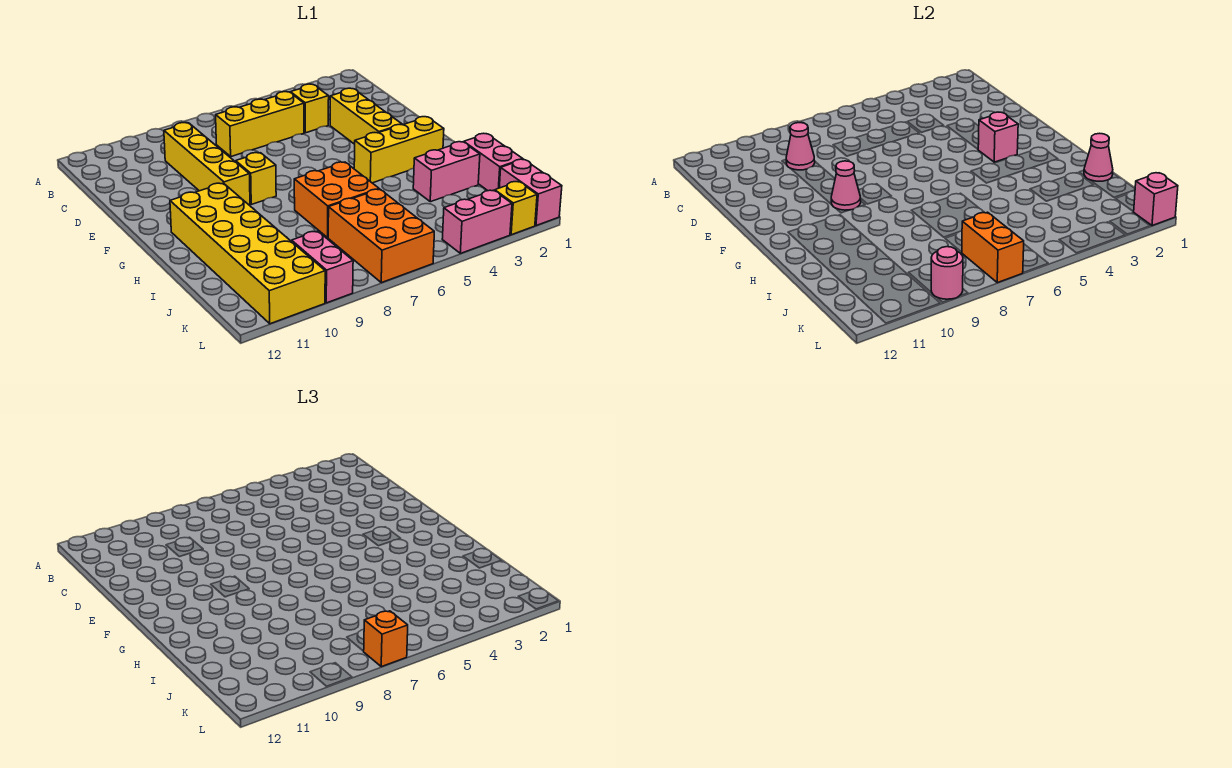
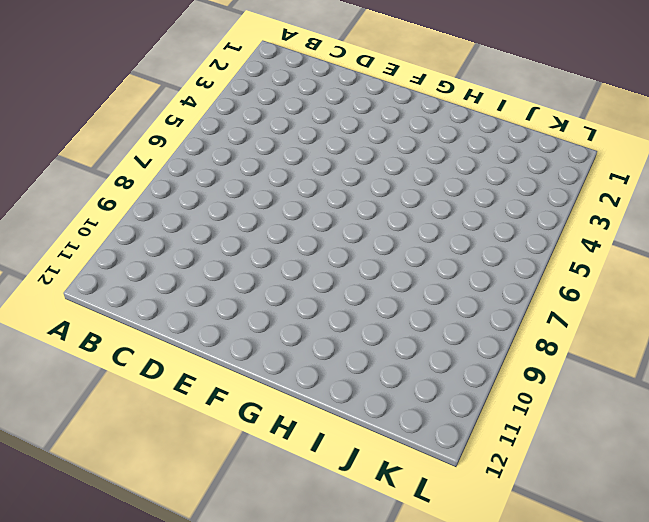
none -> yellow 1x1 brick [290,84,329,133]
none -> yellow 1x3 brick [216,92,304,156]
none -> yellow 1x4 brick [164,123,250,205]

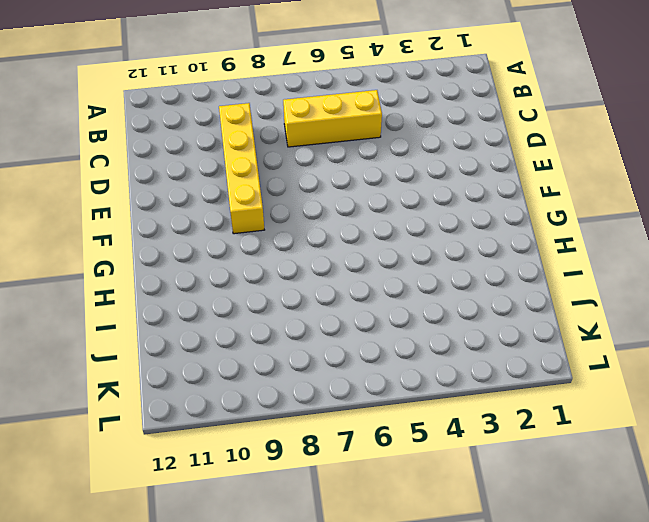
none -> yellow 1x1 brick [290,84,329,133]
none -> yellow 1x3 brick [330,88,402,144]
none -> yellow 1x1 brick [236,153,276,204]

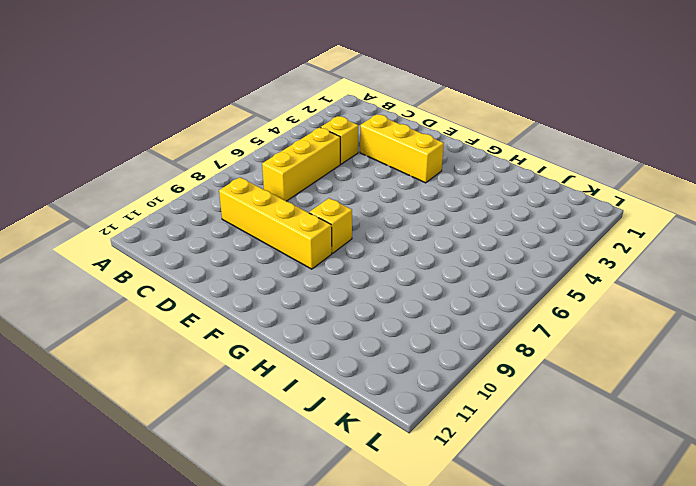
none -> yellow 1x3 brick [354,117,444,183]
none -> yellow 2x6 brick [170,183,325,324]
none -> orange 2x2 brick [294,162,379,238]

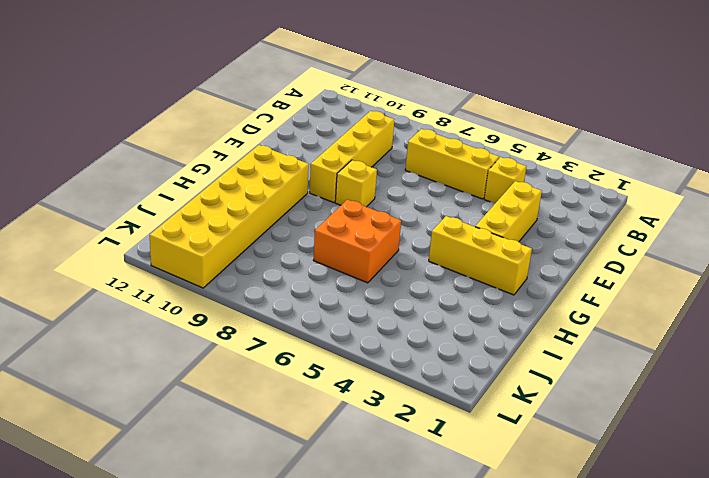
none -> pink 1x2 brick [464,133,523,191]
none -> pink 1x2 brick [413,142,480,202]
none -> orange 2x3 brick [328,189,434,283]

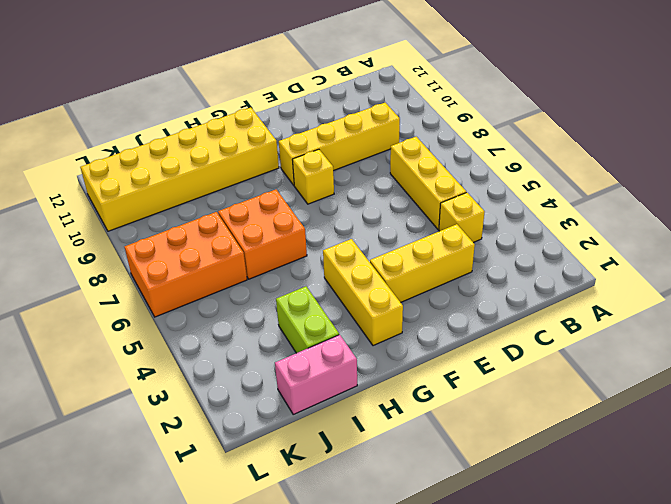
lime 1x2 brick [276,286,339,353] -> pink 1x2 brick [413,142,480,202]
none -> pink 1x2 brick [499,159,562,226]
none -> pink 1x2 brick [292,231,353,303]
none -> yellow 1x1 brick [495,182,537,235]

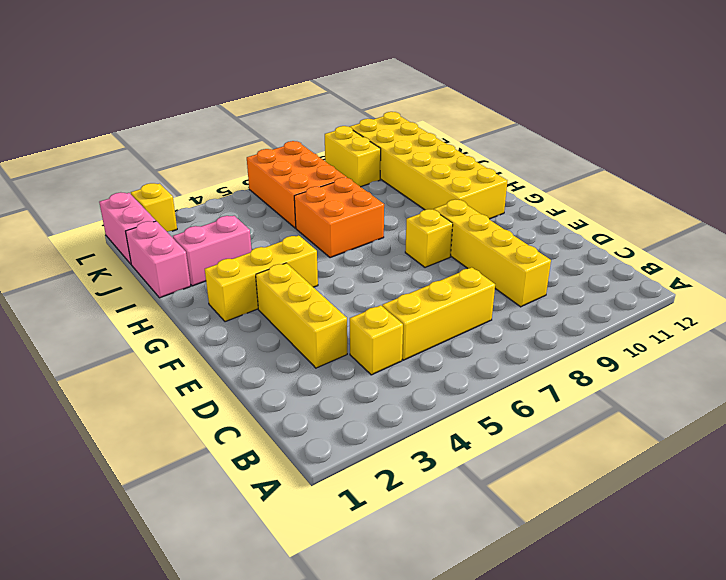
yellow 1x2 brick [325,126,381,187] -> pink 1x2 brick [292,231,353,303]
none -> pink 1x2 brick [442,190,512,253]
none -> pink 1x1 cone [786,123,815,170]
none -> pink 1x1 brick [978,112,1018,162]

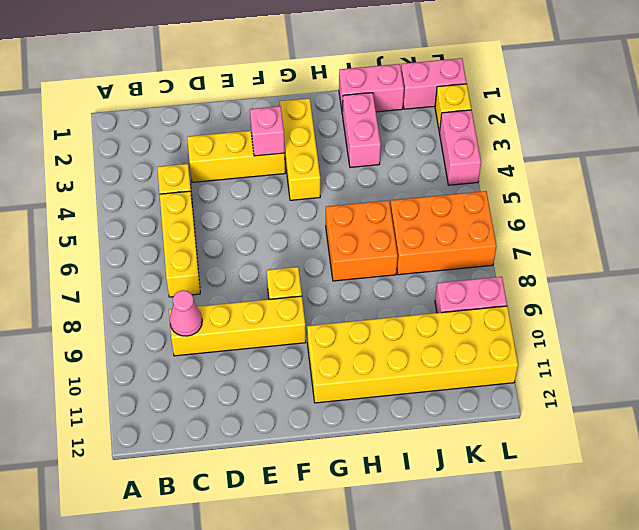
none -> pink 1x1 cone [831,161,861,210]
none -> pink 1x1 cone [1084,133,1113,181]
none -> orange 1x2 brick [962,212,1024,283]

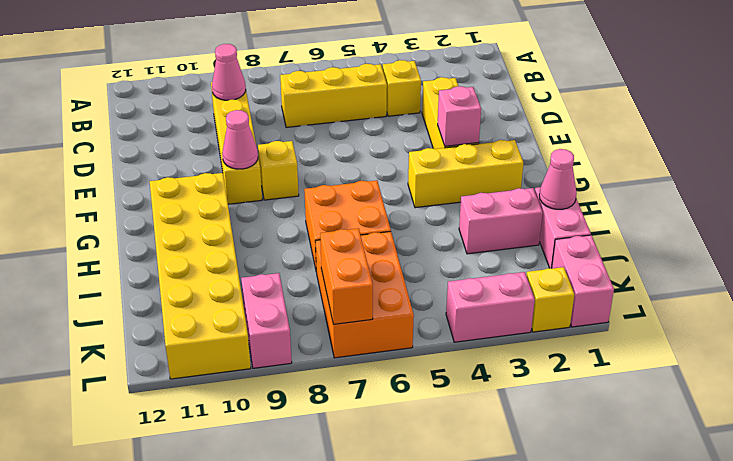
none -> pink 1x1 brick [1134,173,1178,226]
none -> pink 1x1 round brick [931,247,963,299]
none -> orange 1x1 brick [364,611,408,667]

